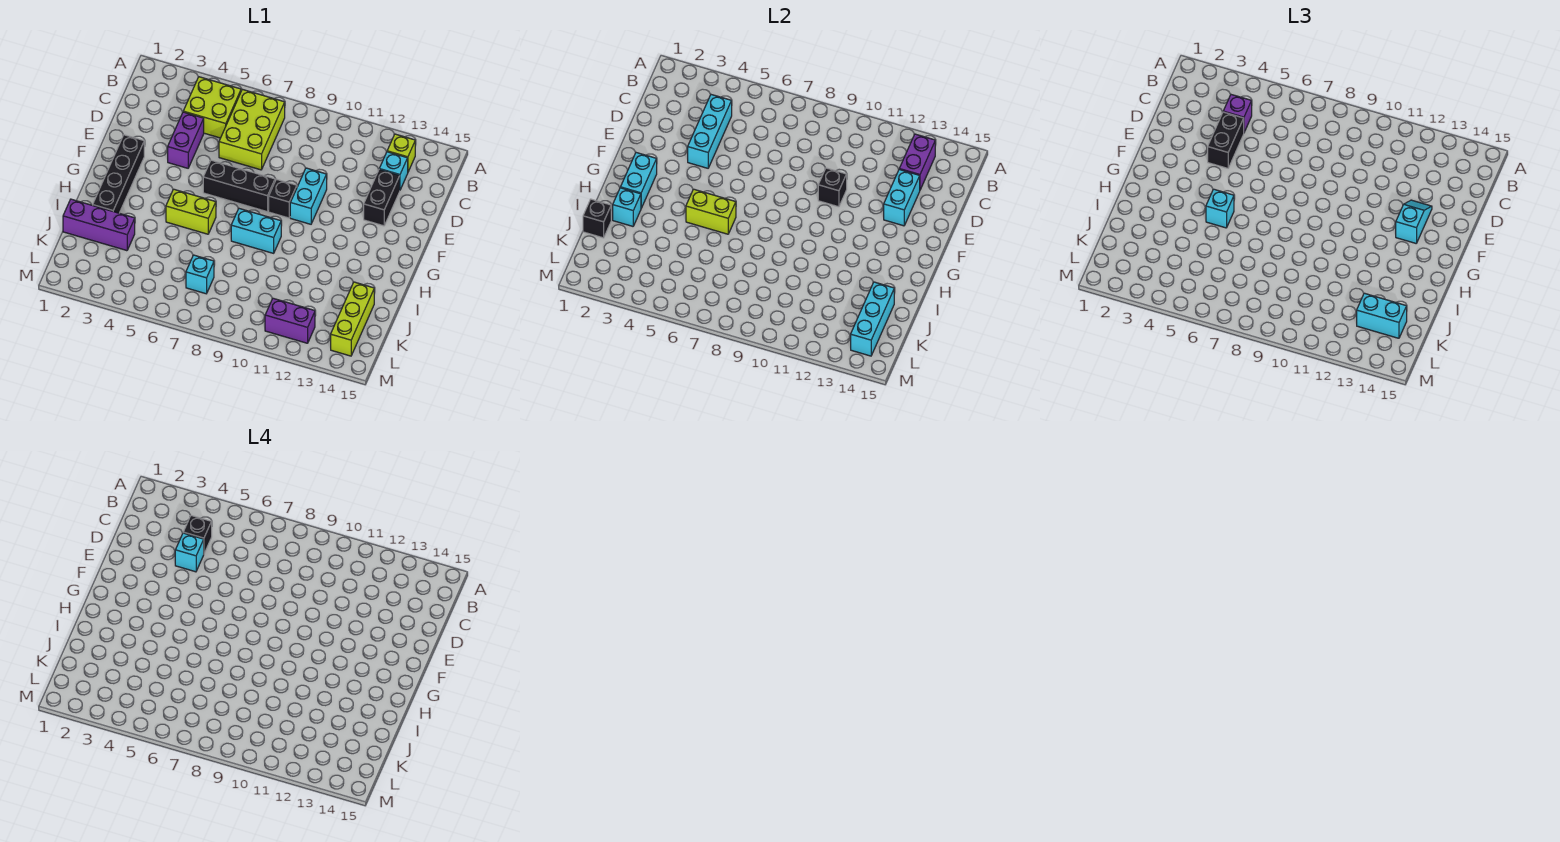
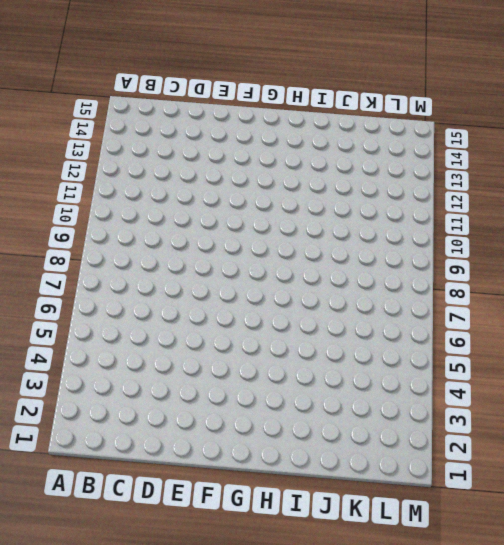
none -> lime 2x2 brick [183,77,241,138]
none -> lime 2x3 brick [219,89,285,170]
none -> lime 1x1 brick [387,134,415,172]
none -> cyan 1x1 brick [379,152,408,190]

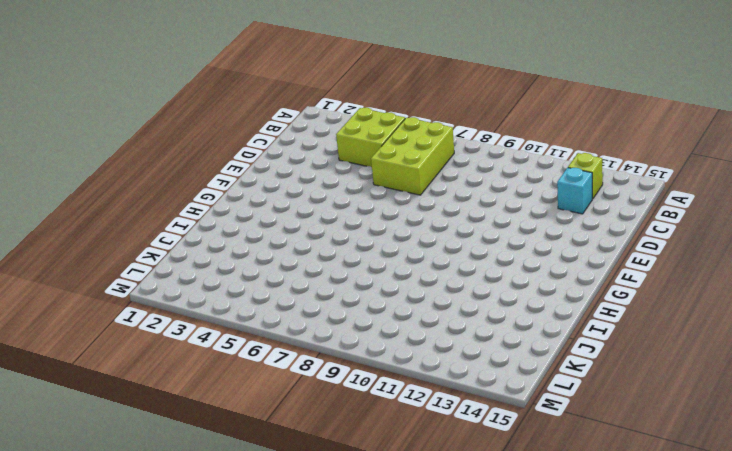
none -> purple 1x2 brick [168,112,204,168]
none -> black 1x2 brick [364,170,400,226]
none -> cyan 1x2 brick [290,168,327,224]
none -> black 1x4 brick [93,135,144,213]

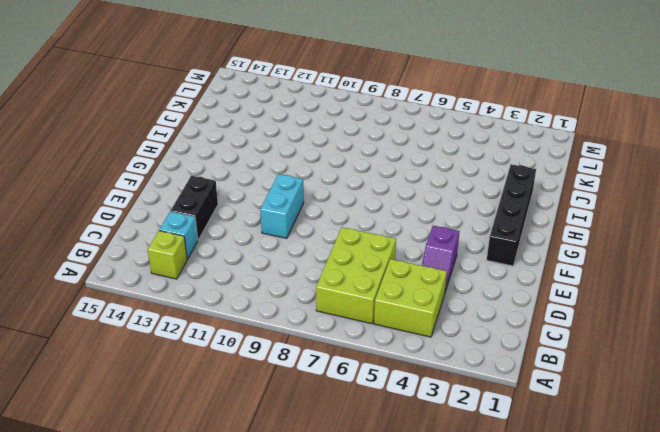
purple 1x2 slope [422,226,460,292] -> purple 1x2 brick [168,112,204,168]
none -> black 1x3 brick [203,160,275,212]
none -> black 1x1 brick [269,179,297,218]
none -> lime 1x2 brick [166,189,216,234]
none -> cyan 1x2 brick [231,209,281,253]

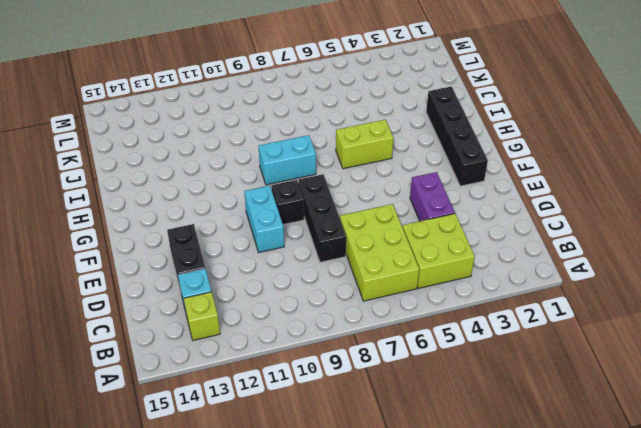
black 1x3 brick [298,174,346,262] -> black 1x3 brick turned to [203,160,275,212]
none -> purple 1x3 brick [63,199,135,251]
none -> lime 1x3 brick [331,282,374,356]
none -> cyan 1x1 brick [186,255,214,294]
none -> purple 1x2 brick [265,298,315,343]

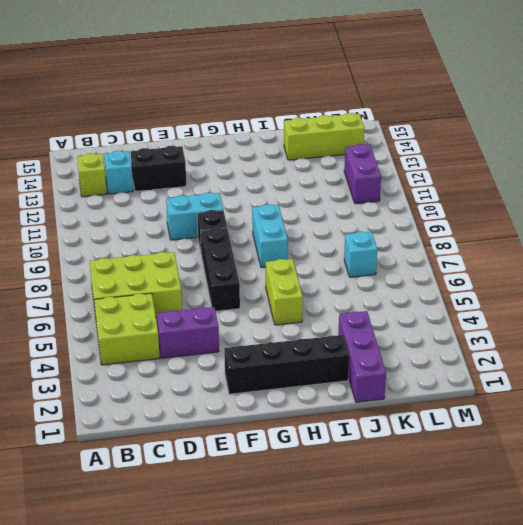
none -> purple 1x2 brick [899,134,935,190]
none -> cyan 1x3 brick [688,95,732,168]
none -> cyan 1x2 brick [884,170,920,226]
none -> black 1x1 brick [818,168,847,207]

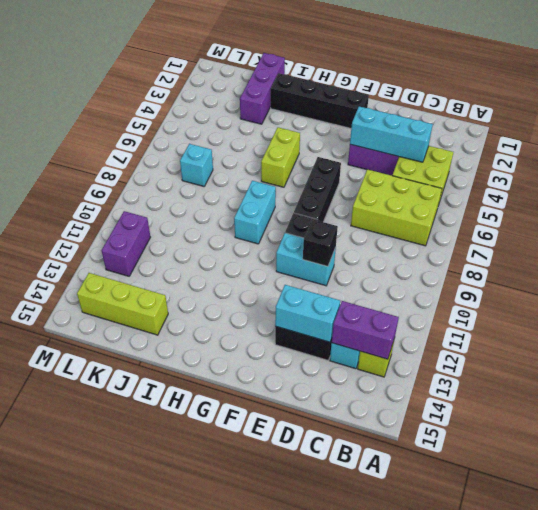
none -> cyan 1x2 brick [621,153,657,208]
none -> lime 1x2 brick [686,189,736,234]
none -> cyan 1x1 brick [613,188,641,226]
none -> black 1x1 brick [583,199,611,238]

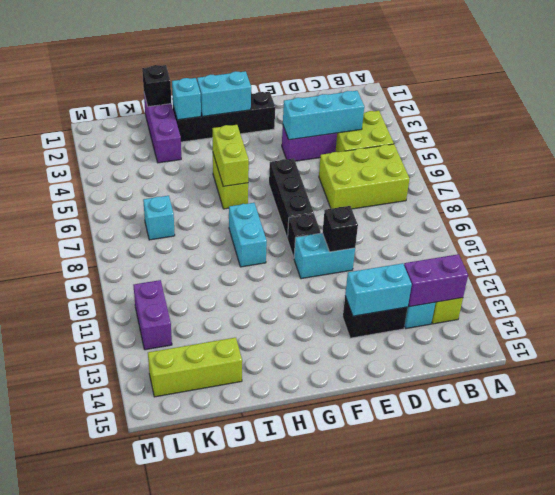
none -> cyan 1x3 brick [851,282,894,356]
none -> purple 1x1 brick [1223,95,1252,132]
none -> black 1x2 brick [1208,112,1244,168]
none -> cyan 1x2 slope [1396,200,1432,243]

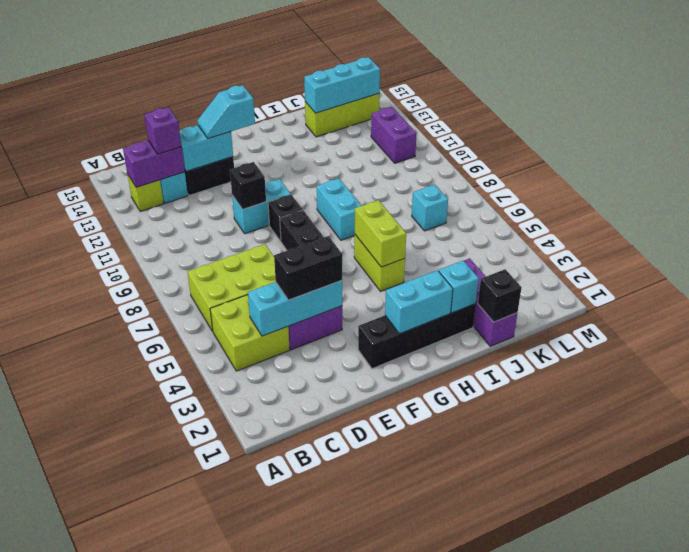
purple 1x1 brick [144,107,181,154] -> purple 1x1 brick moved to [1223,95,1252,132]
none -> cyan 1x1 brick [1206,189,1234,228]
none -> cyan 1x2 brick [1357,293,1407,338]
none -> black 1x1 brick [183,516,212,553]
none -> cyan 1x1 brick [175,533,204,572]

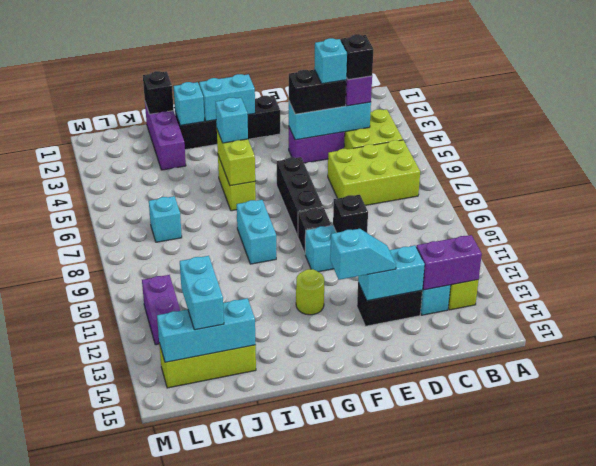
lime 1x1 round brick [296,269,324,315] -> none

